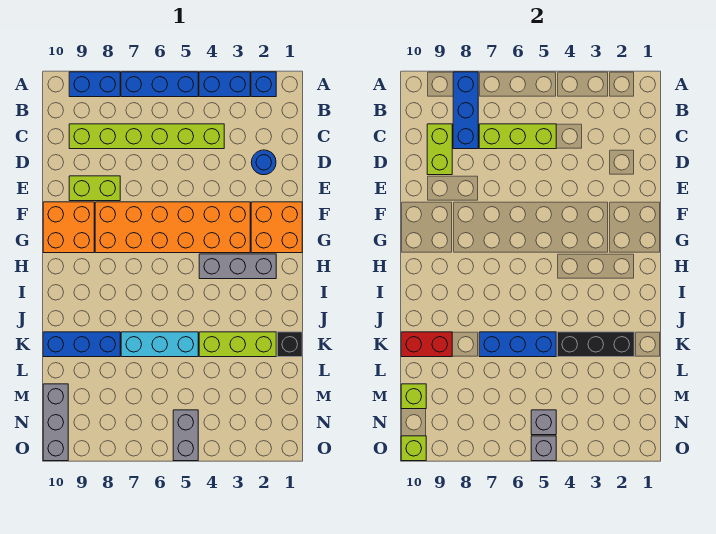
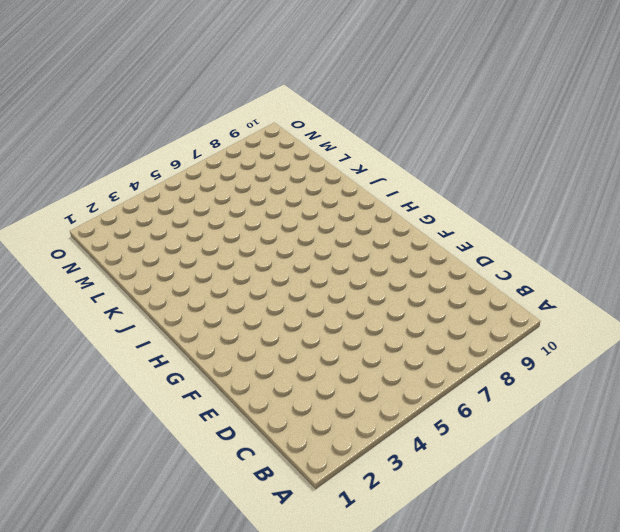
none -> blue 1x1 brick [251,72,276,97]
none -> blue 1x2 brick [199,72,250,97]
none -> blue 1x3 brick [121,72,198,97]

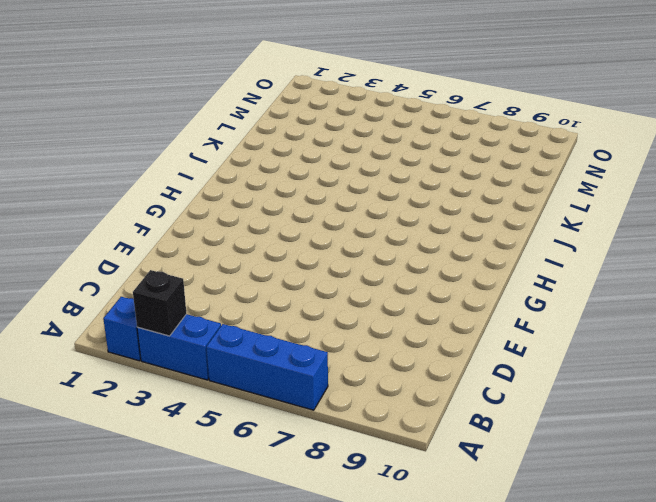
black 1x1 brick [133,270,186,336] -> black 1x1 brick moved to [277,332,302,357]
none -> blue 1x2 brick [69,72,120,97]
none -> lime 1x6 brick [69,124,224,149]
none -> blue 1x1 round brick [251,150,276,175]

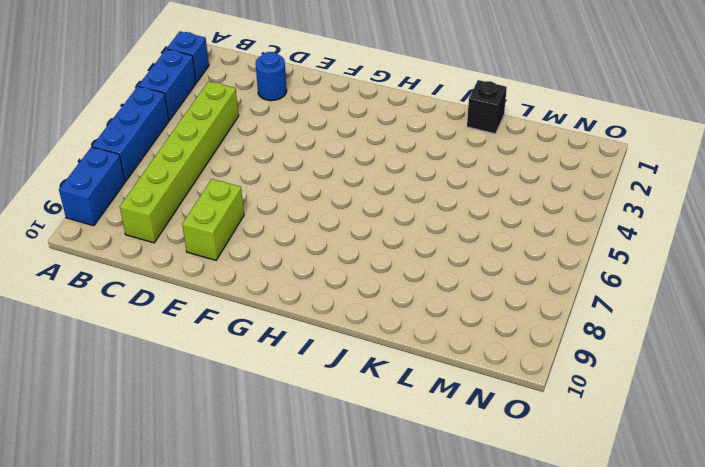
none -> orange 2x2 brick [251,202,302,253]
none -> orange 2x6 brick [95,202,250,253]
none -> orange 2x2 brick [43,202,94,253]

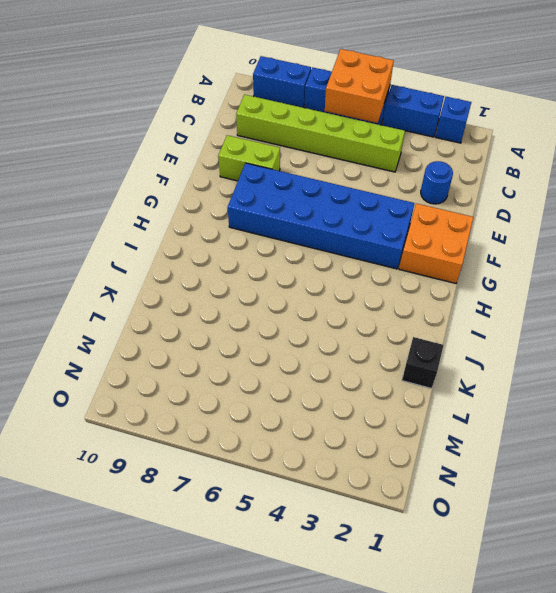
orange 2x2 brick [325,49,394,123] -> orange 2x2 brick moved to [43,202,94,253]
blue 2x6 brick [228,163,414,269] -> orange 2x6 brick [95,202,250,253]
none -> grey 1x3 brick [199,254,276,279]
none -> lime 1x3 brick [199,332,276,357]
none -> cyan 1x3 brick [121,332,198,357]

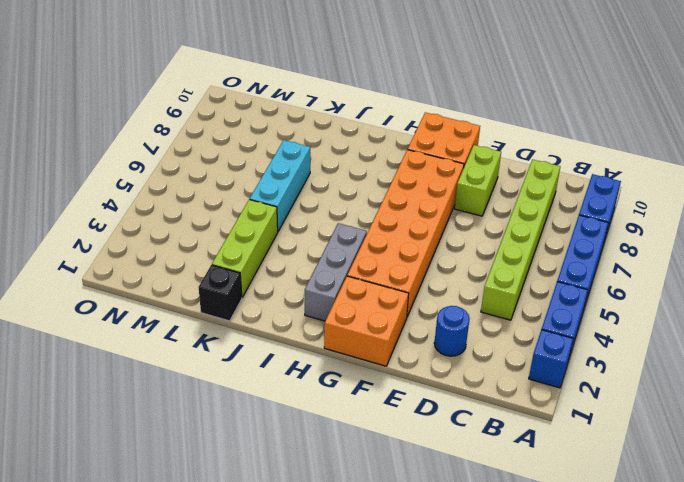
none -> blue 1x3 brick [43,332,120,357]
none -> grey 1x3 brick [43,384,68,461]
none -> grey 1x2 brick [173,410,198,461]

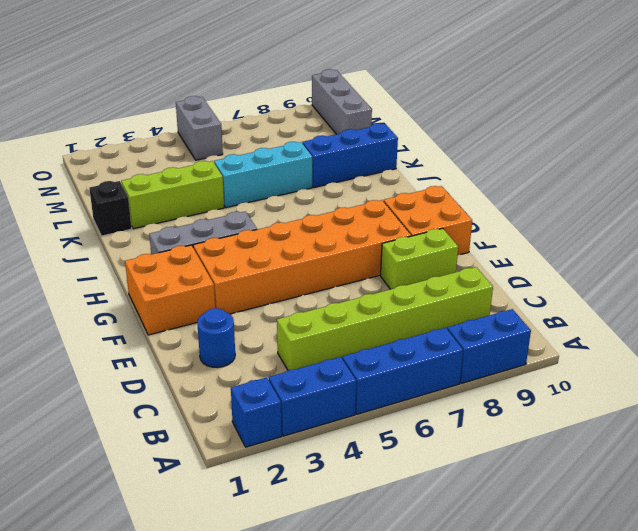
none -> blue 1x3 brick [453,72,478,149]
none -> lime 1x3 brick [479,124,556,149]
none -> lime 1x2 brick [427,124,452,175]

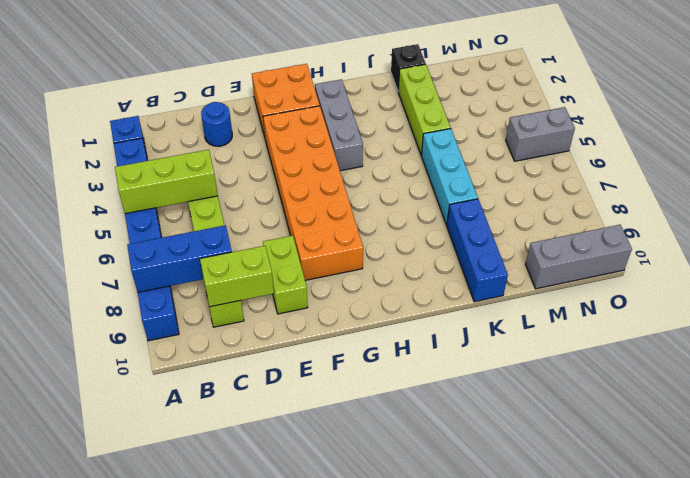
lime 1x3 brick [115,150,218,214] -> lime 1x3 brick turned to [479,124,556,149]
none -> orange 2x2 brick [43,202,94,253]
none -> black 1x3 brick [557,332,634,357]
none -> blue 1x3 brick [479,332,556,357]

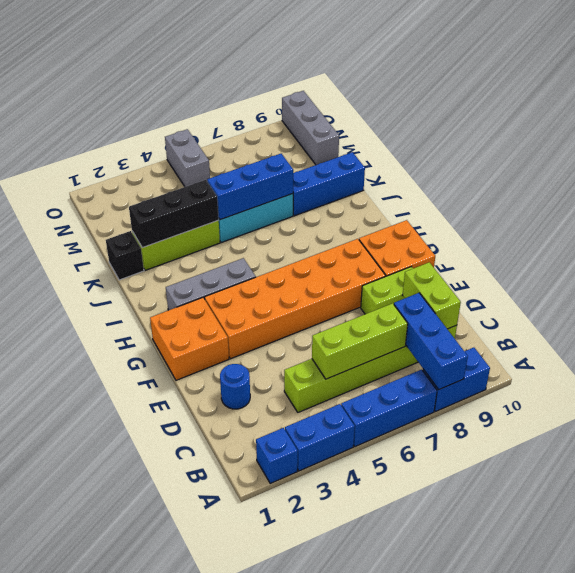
none -> red 1x2 brick [401,332,452,357]
none -> lime 1x1 brick [401,384,426,409]
none -> grey 1x1 brick [531,410,556,435]

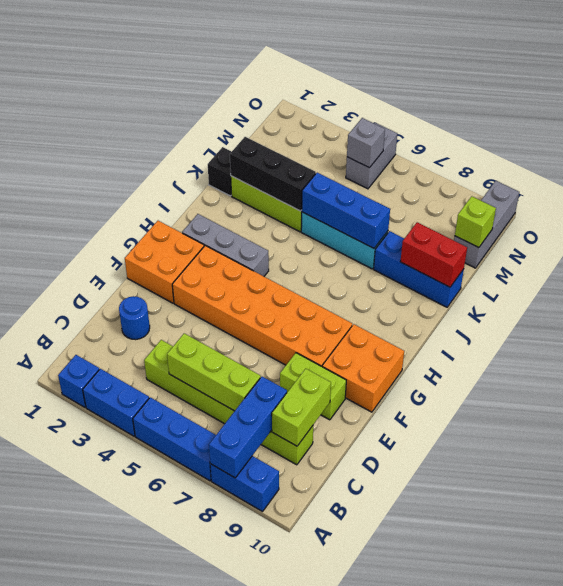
none -> grey 1x1 brick [531,436,556,461]
none -> lime 1x1 brick [401,436,426,461]

